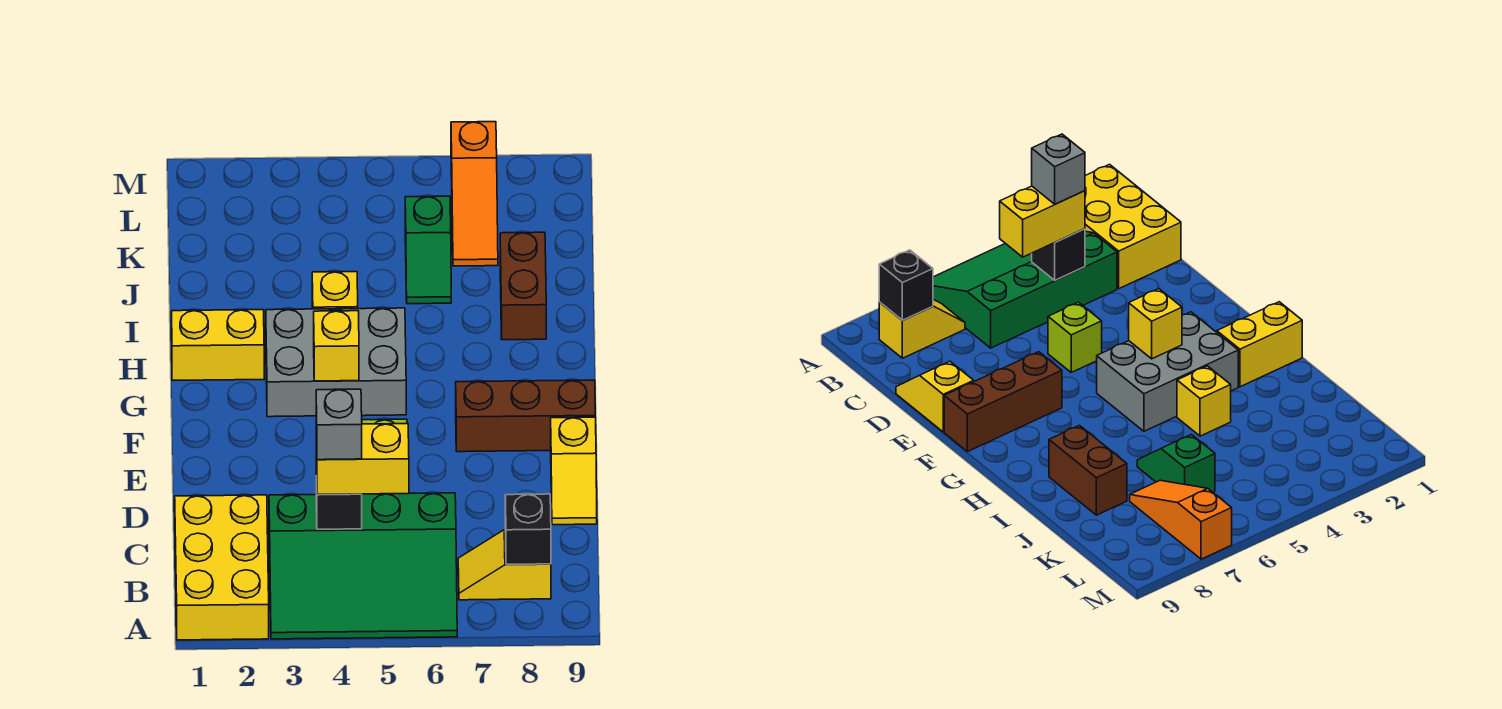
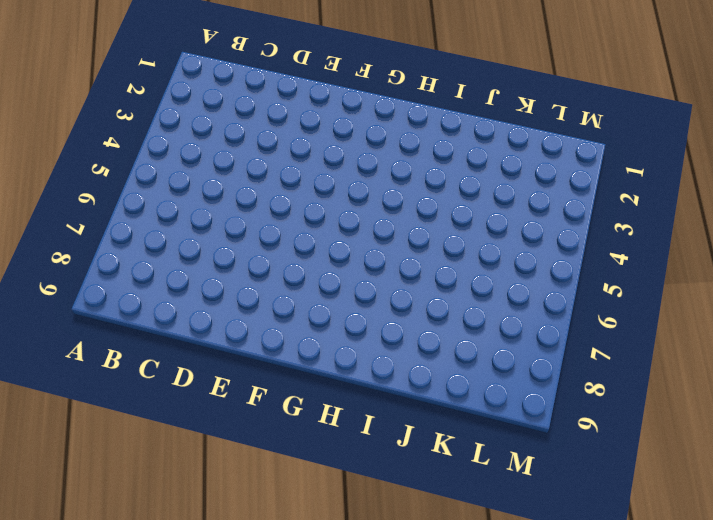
none -> yellow 2x3 brick [175,495,269,640]
none -> green 3x4 slope [269,493,457,639]
none -> yellow 1x2 slope [458,530,551,600]

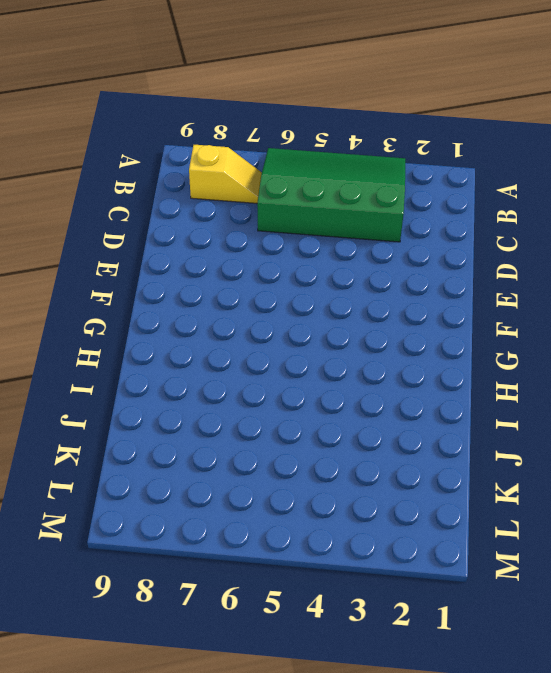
none -> yellow 2x3 brick [175,495,269,640]
none -> yellow 1x2 slope [551,417,597,525]
none -> lime 1x1 brick [1048,302,1102,372]

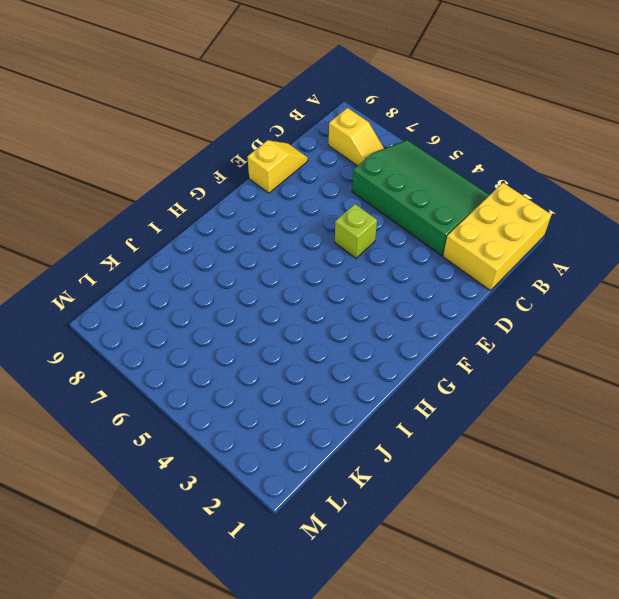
none -> brown 1x3 brick [456,380,595,452]
none -> grey 2x3 brick [266,308,406,417]
none -> yellow 1x2 brick [172,310,264,381]

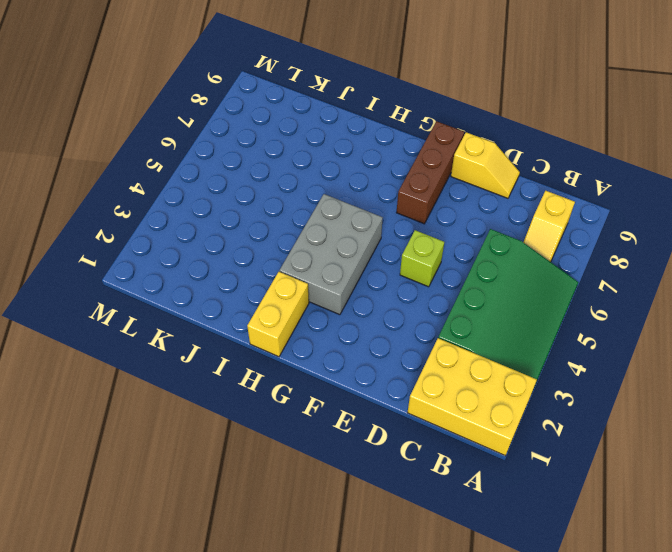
none -> yellow 1x1 brick [312,272,358,309]
none -> brown 1x2 brick [500,232,546,340]
none -> green 1x2 slope [405,196,451,304]

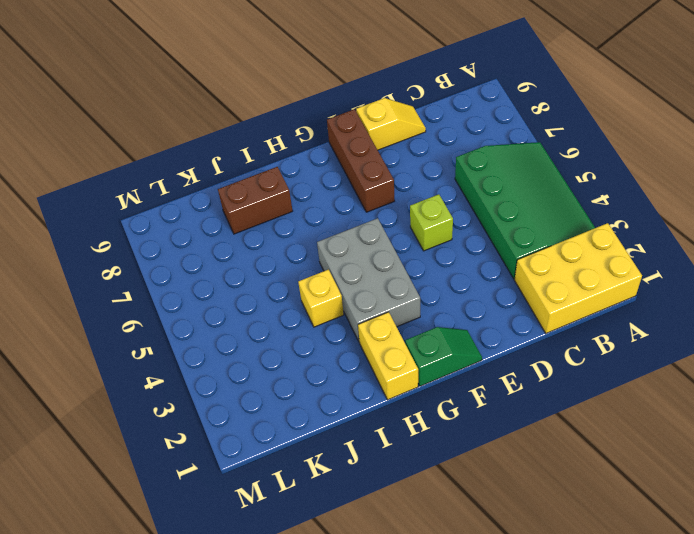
green 1x2 slope [405,327,482,386] -> green 1x2 slope moved to [405,196,451,304]
none -> yellow 1x2 slope [458,530,551,600]
none -> orange 1x3 slope [451,122,498,266]
none -> black 1x1 brick [505,494,551,564]

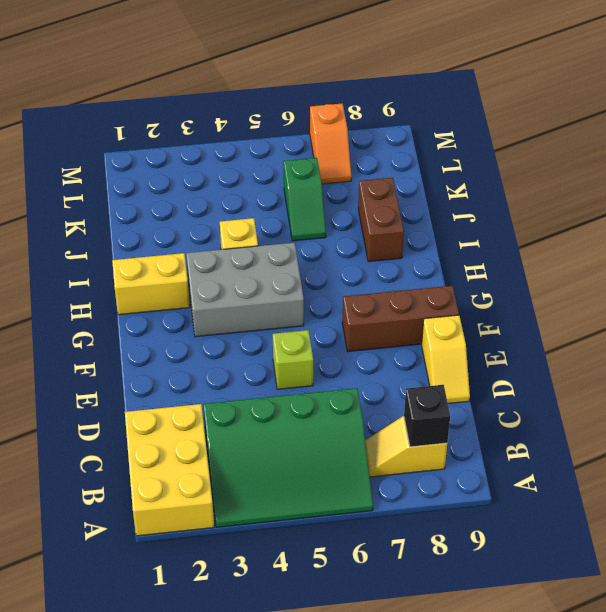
orange 1x2 slope [310,103,352,184] -> orange 1x3 slope [451,122,498,266]
none -> black 1x1 brick [316,476,362,529]
none -> yellow 1x1 brick [314,311,359,381]
none -> yellow 1x2 brick [316,424,409,495]

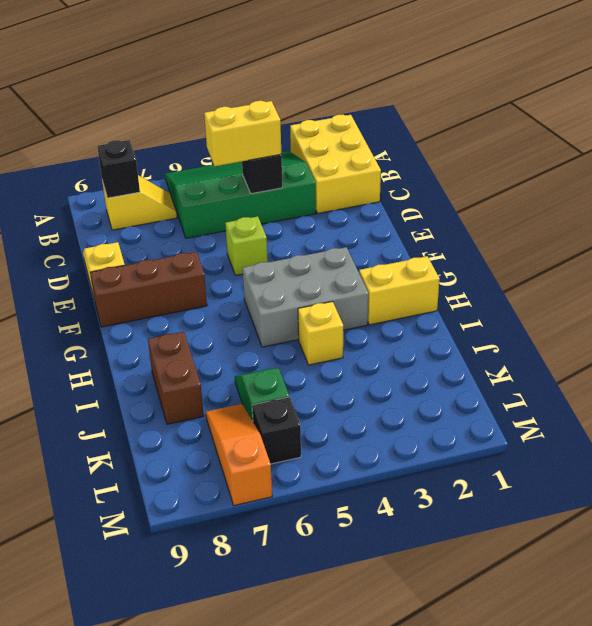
black 1x1 brick [252,397,301,464] -> none
none -> yellow 1x1 brick [314,311,359,381]
none -> grey 1x1 brick [316,389,362,460]

